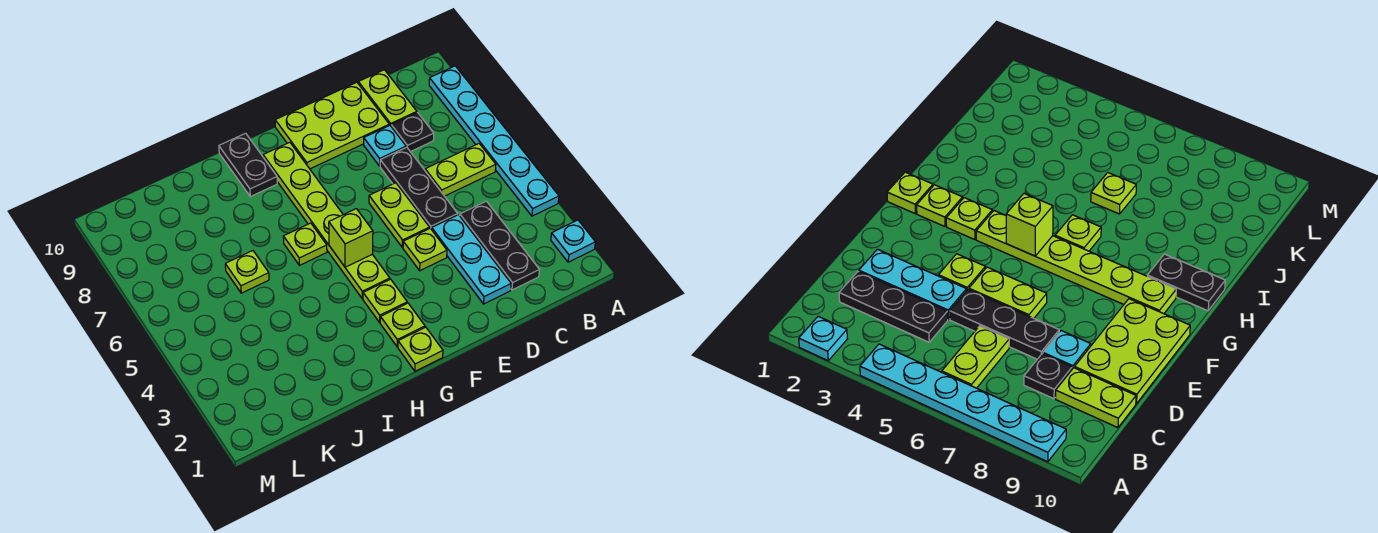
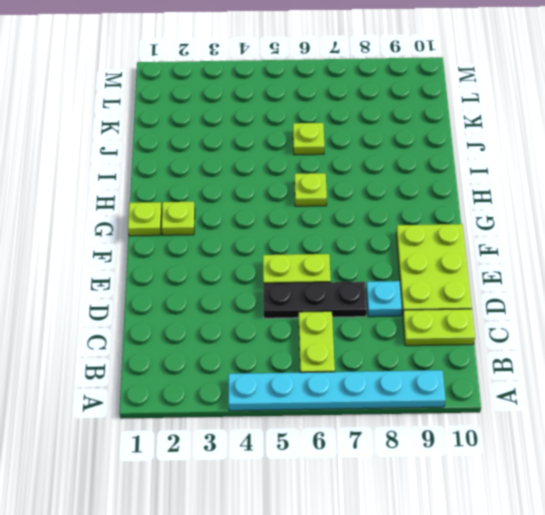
none -> cyan 1x1 plate [551,220,595,262]
none -> black 1x3 plate [460,201,539,290]
none -> black 1x1 plate [391,113,434,152]

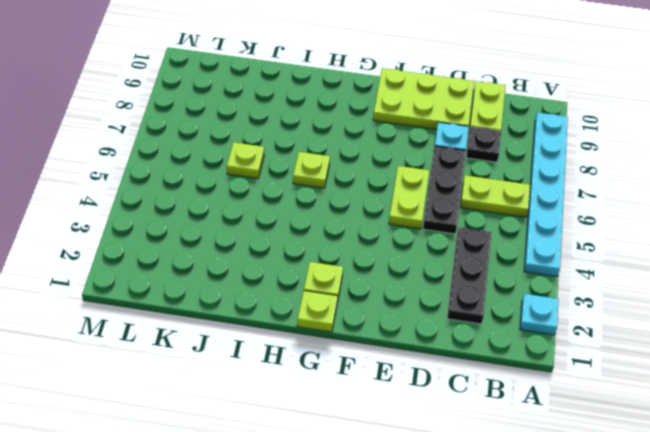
none -> cyan 1x3 plate [432,215,511,304]
none -> lime 1x1 plate [403,228,447,271]
none -> lime 1x1 plate [363,279,407,322]

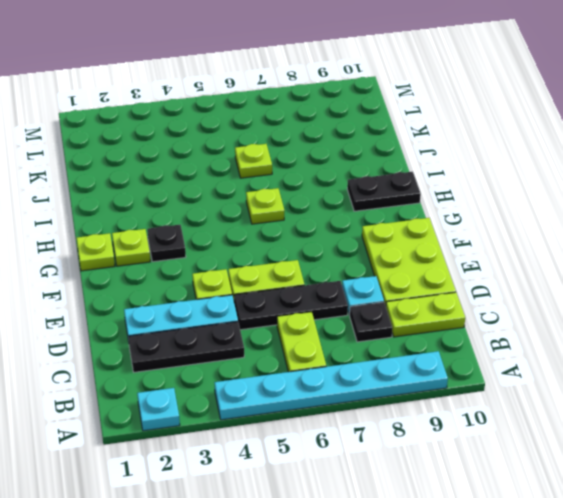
black 1x1 plate [147,225,186,262] -> lime 1x1 plate [363,279,407,322]
none -> lime 1x6 plate [263,142,390,299]
none -> lime 1x1 brick [329,209,373,267]

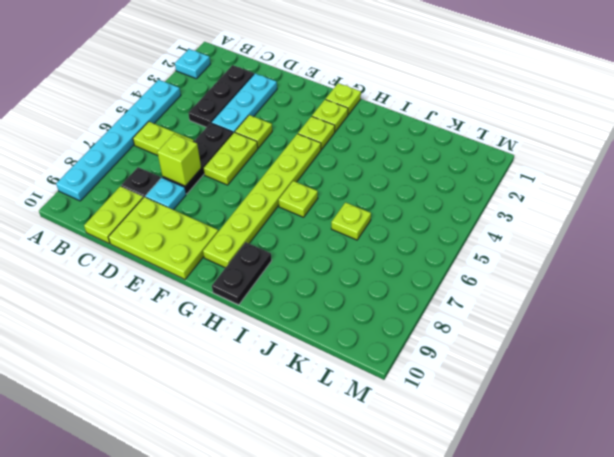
lime 1x1 brick [157,134,201,186] -> lime 1x1 brick moved to [329,209,373,267]

